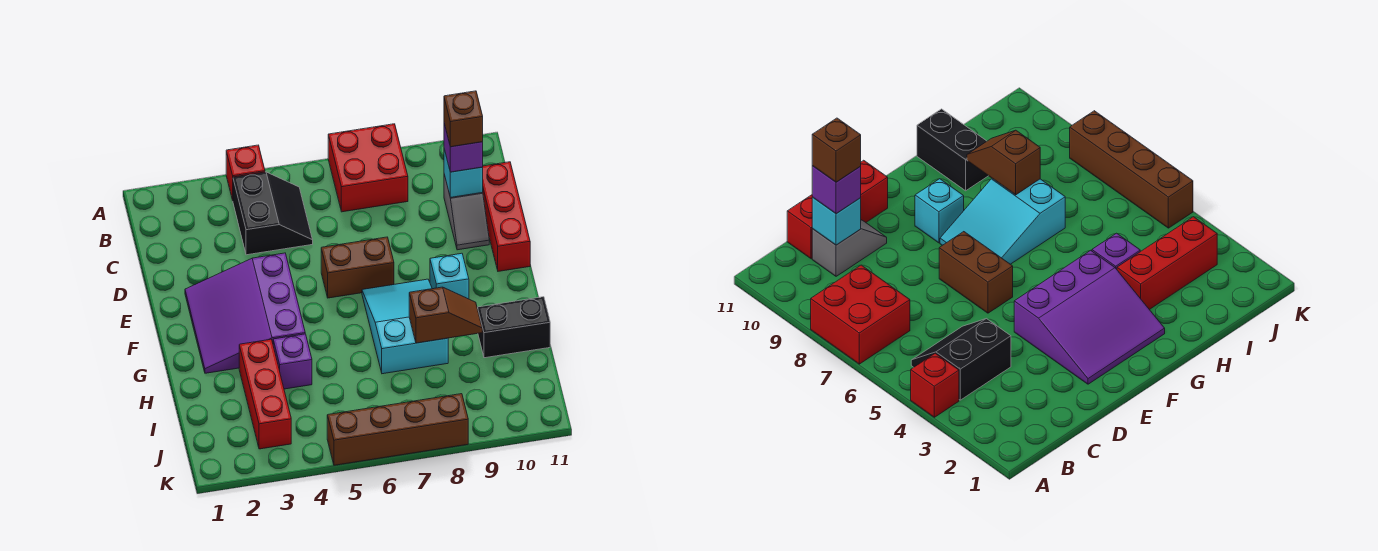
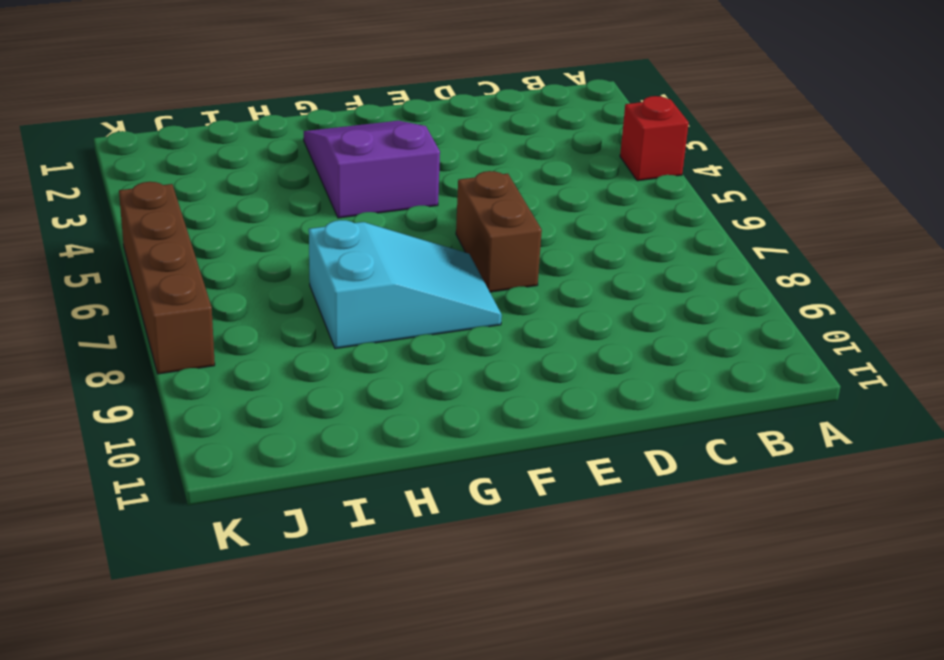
purple 2x3 slope [304,121,440,218] -> purple 3x3 slope [185,253,305,373]
none -> red 2x2 brick [328,124,408,212]
none -> black 2x2 slope [233,172,313,255]
none -> grey 1x2 slope [444,174,489,250]

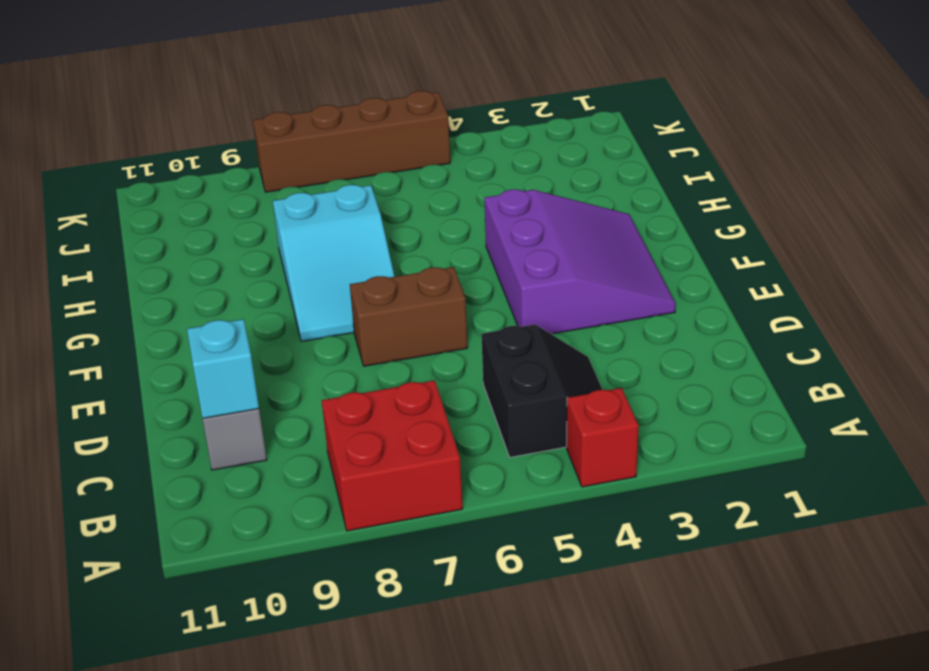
black 2x2 slope [481,325,602,457] -> black 2x2 slope turned to [233,172,313,255]
none -> red 1x3 brick [483,162,530,271]
none -> cyan 1x1 brick [430,253,469,299]
none -> red 1x3 brick [239,339,291,449]

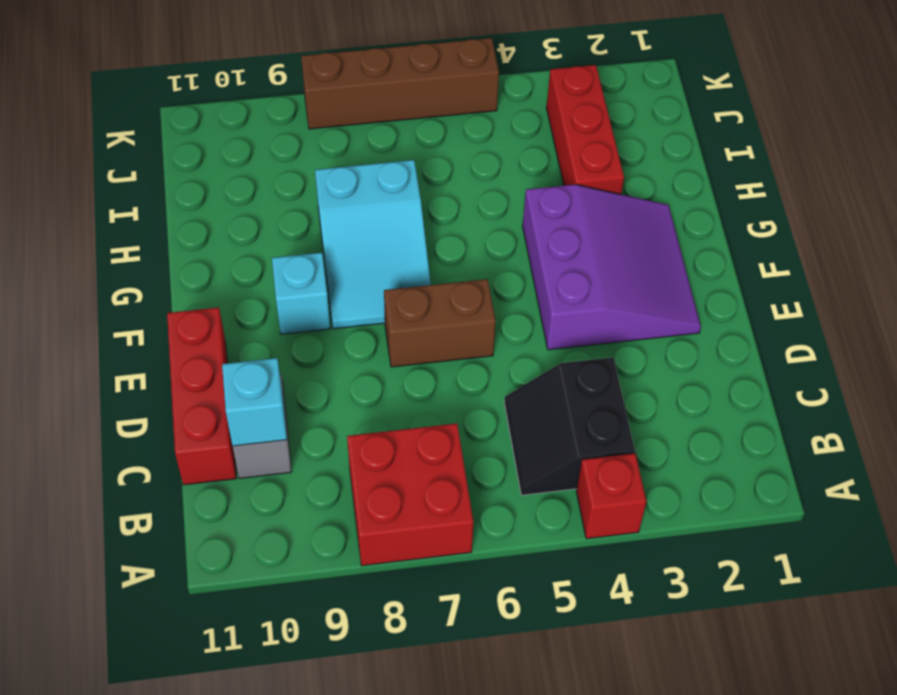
none -> purple 1x1 brick [273,334,312,389]
none -> black 1x2 brick [478,297,550,358]
none -> brown 1x2 slope [409,287,482,343]

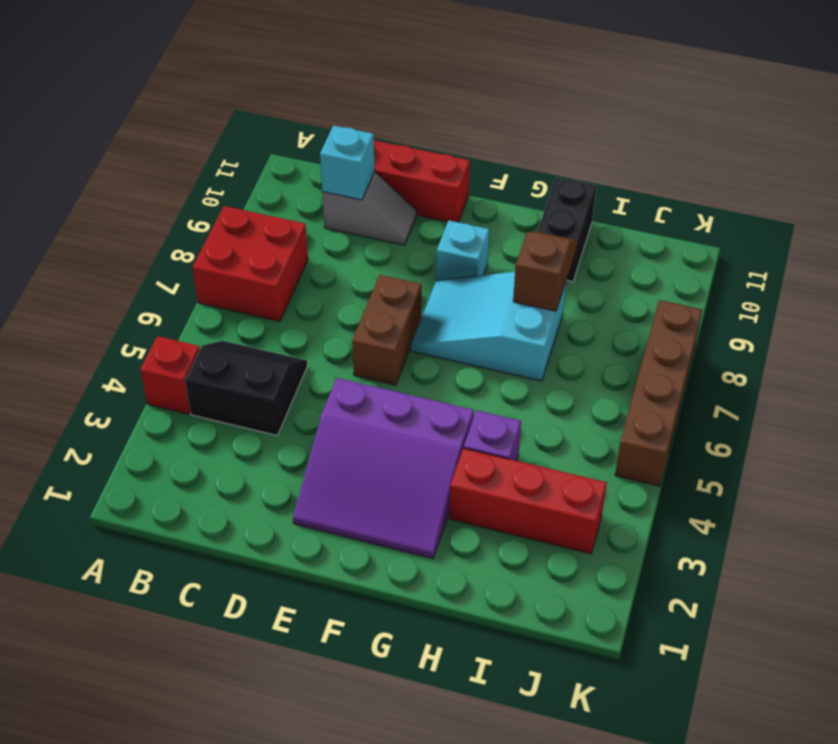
none -> purple 1x1 brick [444,124,483,172]
none -> brown 1x1 brick [444,91,483,147]

